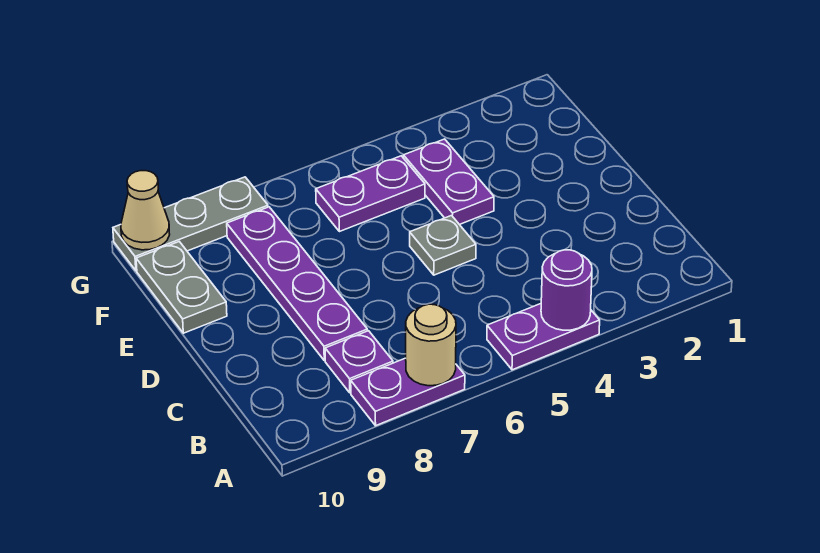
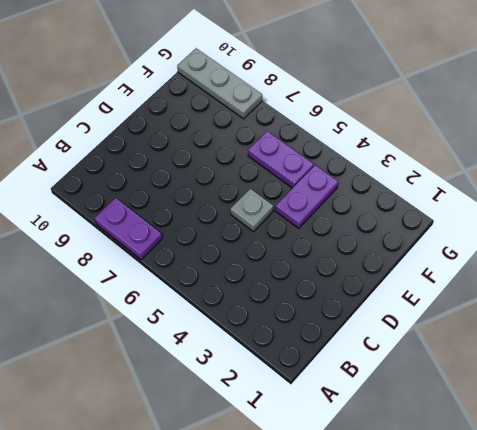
none -> purple 1x2 plate [487,304,600,370]
none -> purple 1x1 plate [325,331,393,393]
none -> purple 1x4 plate [227,207,367,361]

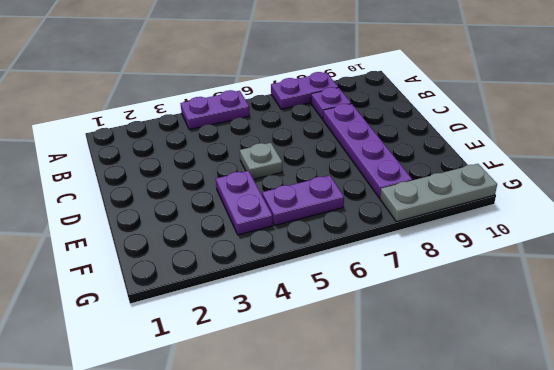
none -> grey 1x2 plate [136,242,227,333]
none -> purple 1x1 round brick [541,250,592,330]
none -> tan 1x1 round brick [406,304,456,386]

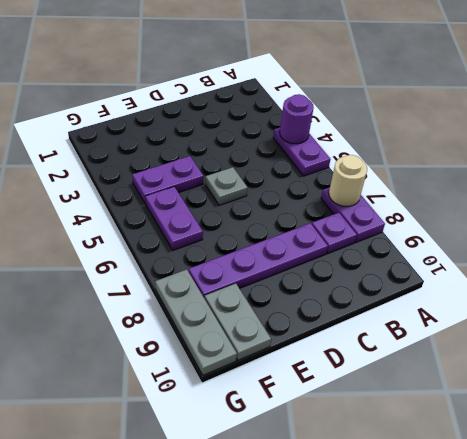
grey 1x2 plate [205,284,271,360] -> grey 1x2 plate turned to [136,242,227,333]
none -> tan 1x1 cone [121,171,170,250]

